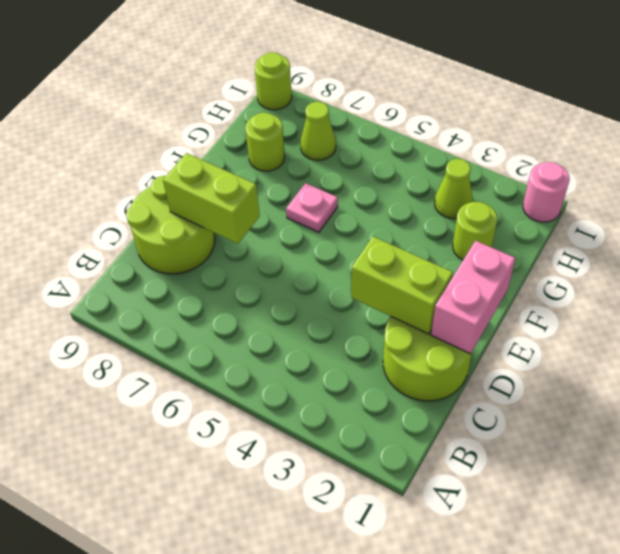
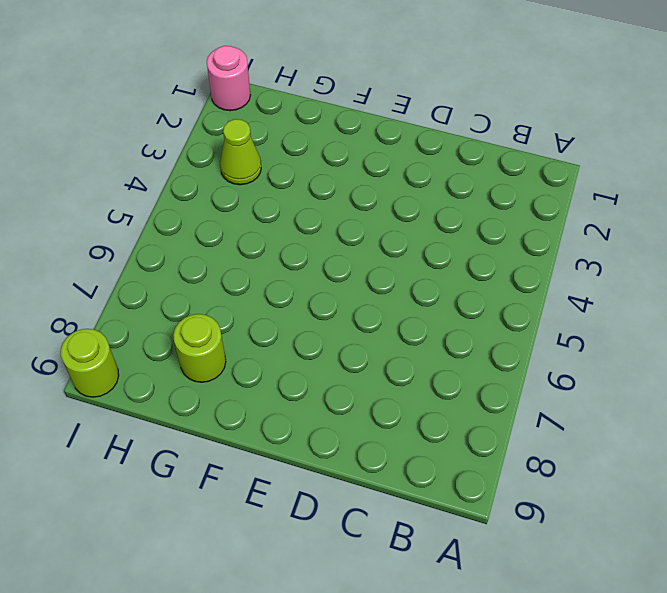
none -> lime 2x2 round brick [383,317,472,401]
none -> lime 2x2 round brick [126,176,215,274]
none -> pink 1x1 plate [286,183,338,232]

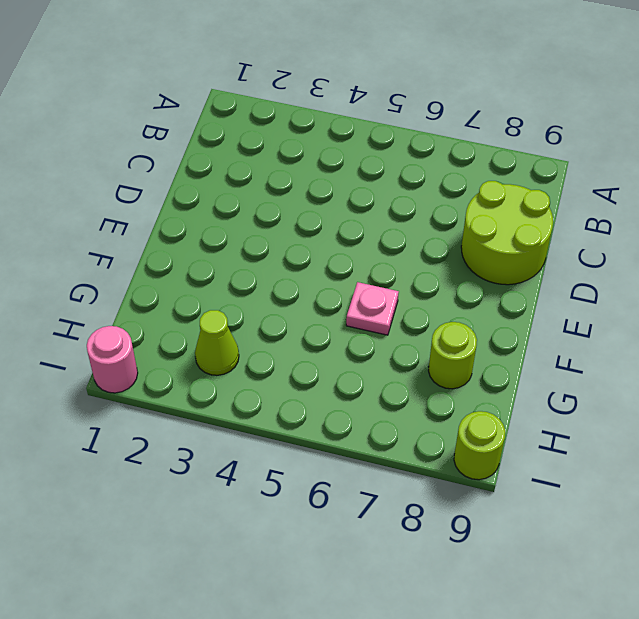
none -> lime 2x2 round brick [383,317,472,401]
none -> lime 1x1 round brick [453,202,497,260]
none -> lime 1x1 cone [300,102,336,160]

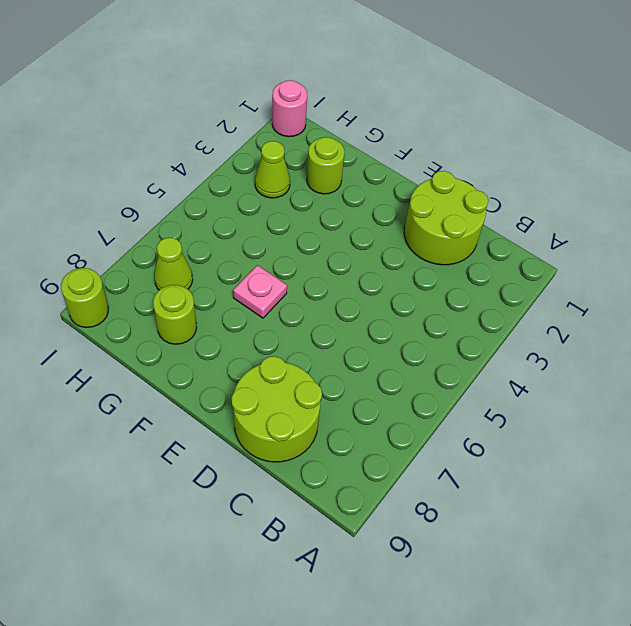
none -> pink 1x2 brick [431,241,515,354]
none -> lime 1x2 brick [351,237,453,334]
none -> lime 1x2 brick [163,153,260,244]

